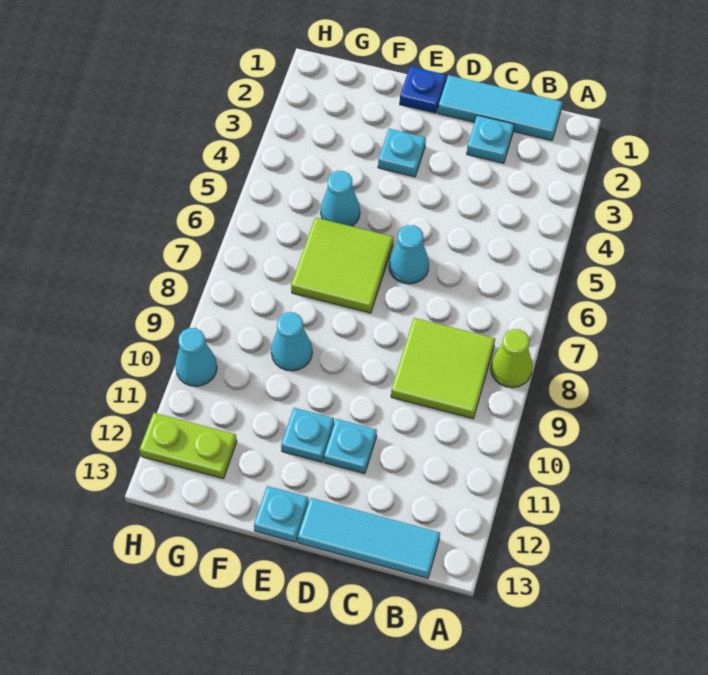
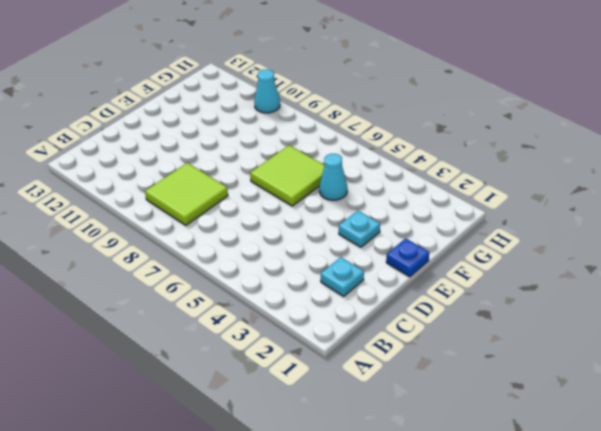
none -> lime 1x1 cone [491,329,532,388]
none -> cyan 1x3 tile [438,75,562,141]
none -> cyan 1x3 tile [298,498,440,578]

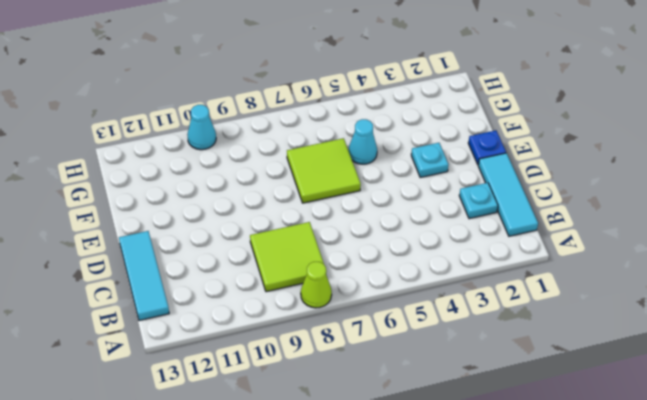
none -> cyan 1x1 cone [389,225,429,284]
none -> cyan 1x1 plate [324,419,377,474]
none -> cyan 1x1 plate [281,408,334,462]

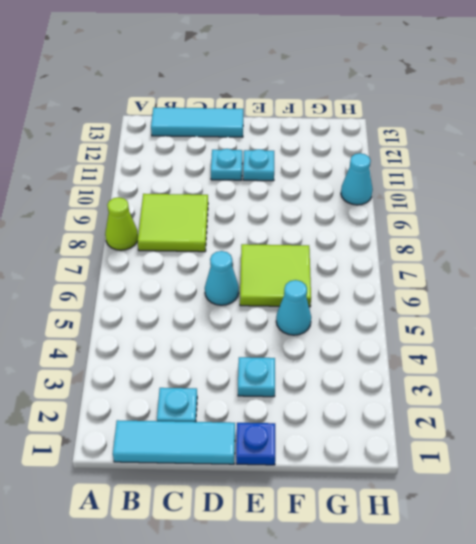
none -> cyan 1x1 plate [254,486,309,542]
none -> cyan 1x1 cone [271,312,312,371]
none -> lime 1x2 plate [139,413,237,479]

